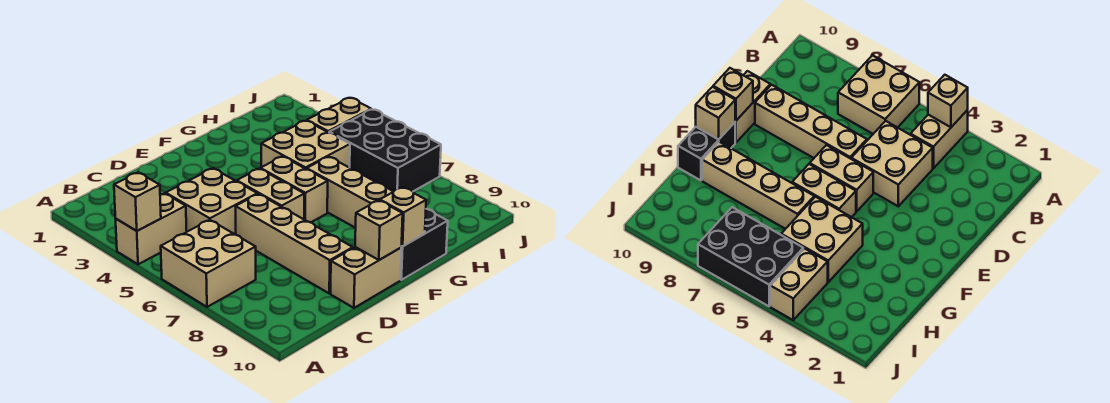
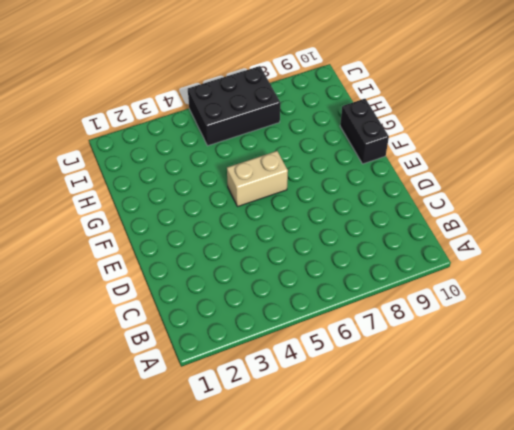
none -> tan 1x2 brick [116,193,187,264]
none -> tan 2x2 brick [161,220,256,307]
none -> tan 2x2 brick [166,168,257,235]

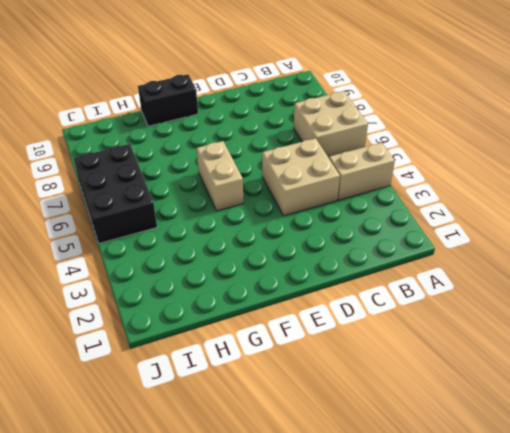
none -> tan 1x4 brick [236,194,353,293]
none -> tan 1x2 brick [331,247,401,308]
none -> tan 1x2 brick [237,169,304,219]

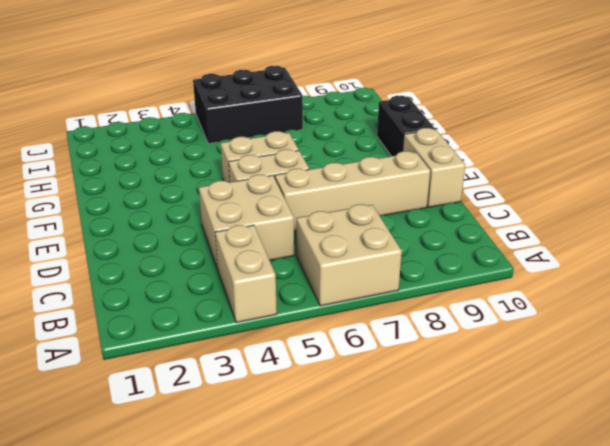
none -> tan 2x2 brick [261,121,350,169]
none -> tan 1x4 brick [307,157,394,228]
none -> tan 1x2 brick [307,98,371,132]

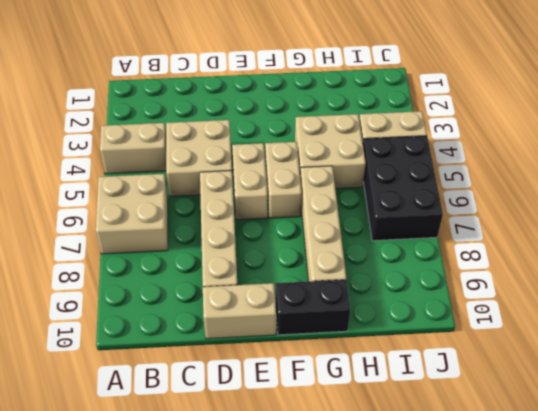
none -> tan 1x1 brick [114,172,161,231]
none -> tan 1x1 brick [355,200,403,260]
none -> tan 1x1 brick [380,187,426,246]

